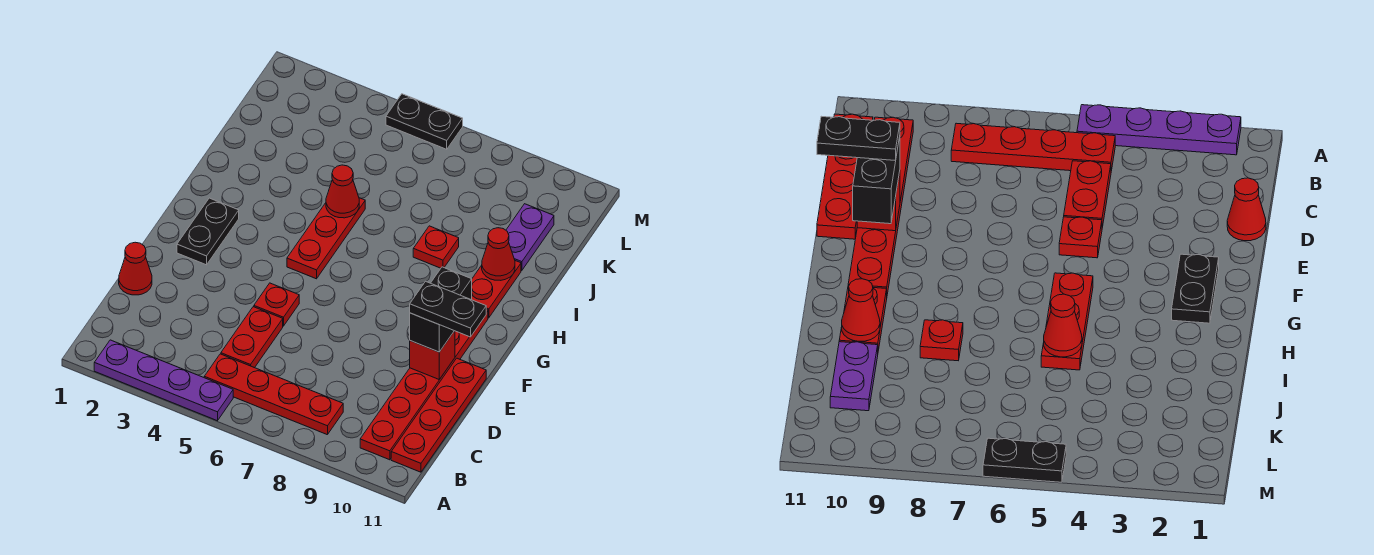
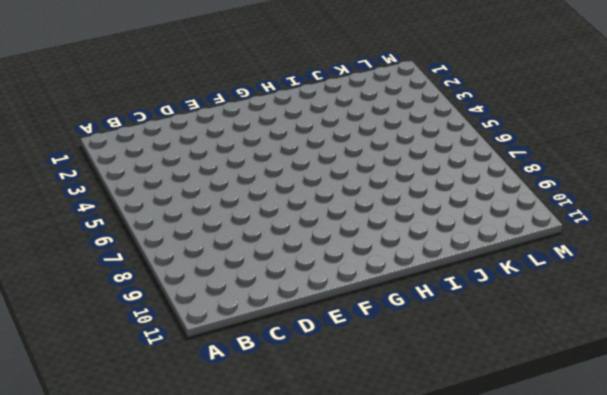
none -> purple 1x4 plate [94,340,233,421]
none -> red 1x4 plate [204,354,343,435]
none -> red 1x6 plate [360,310,488,460]

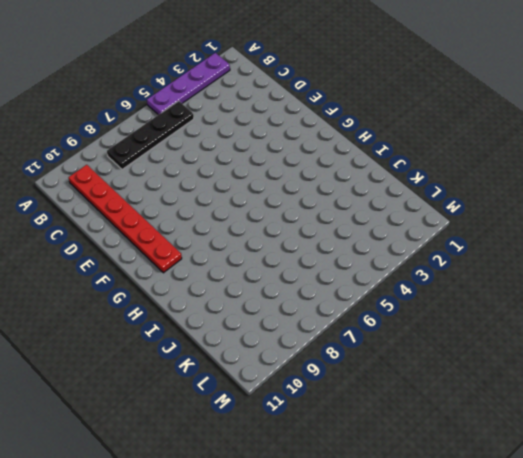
black 1x4 plate [107,101,194,169] -> red 1x4 plate [204,354,343,435]
none -> red 1x4 plate [391,358,486,472]
none -> red 1x2 plate [221,307,283,368]
none -> red 1x1 cone [119,242,152,295]

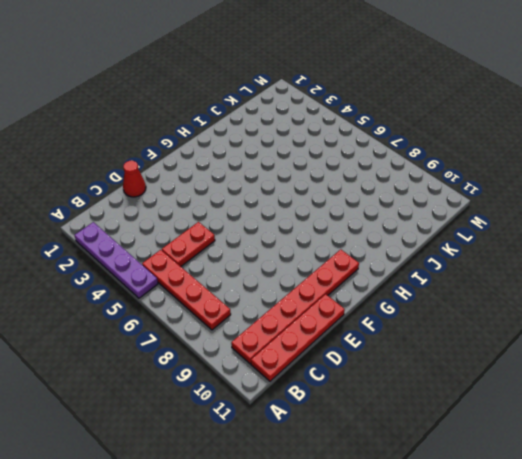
none -> red 1x1 plate [254,283,299,326]
none -> black 1x2 plate [177,198,239,265]
none -> red 1x3 plate [287,198,365,279]

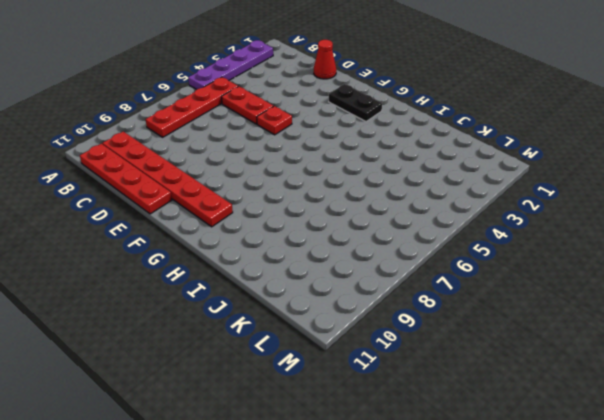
none -> red 1x3 plate [287,198,365,279]
none -> red 1x2 plate [472,261,521,318]
none -> red 1x1 plate [413,226,459,268]

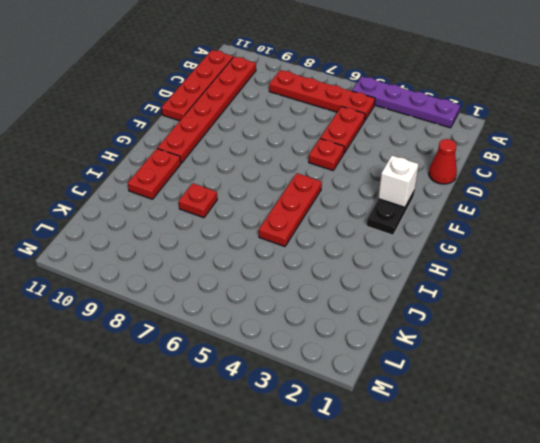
white 1x1 brick [378,156,419,207] -> none
none -> purple 1x2 plate [506,204,554,270]
none -> black 1x2 plate [386,94,463,149]
none -> red 1x1 brick [410,331,455,379]

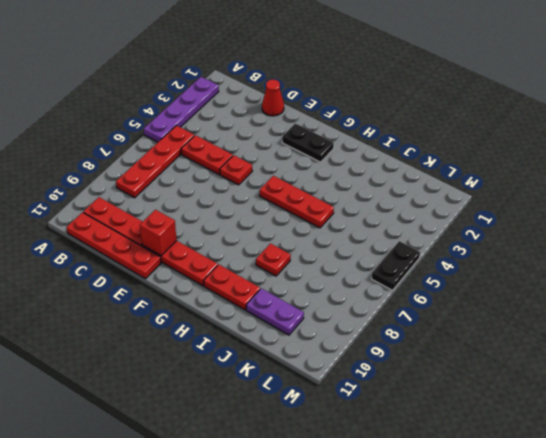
none -> red 1x1 cone [326,165,359,218]
none -> red 1x1 cone [482,228,515,280]
none -> black 1x2 brick [410,267,472,352]

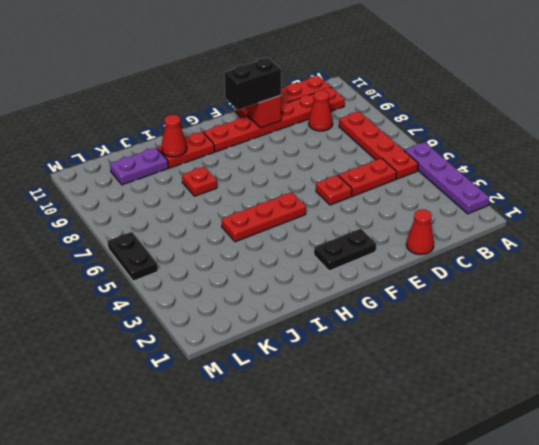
red 1x1 cone [309,90,333,131] -> red 1x1 cone moved to [326,165,359,218]
none -> black 1x2 plate [410,281,486,337]

